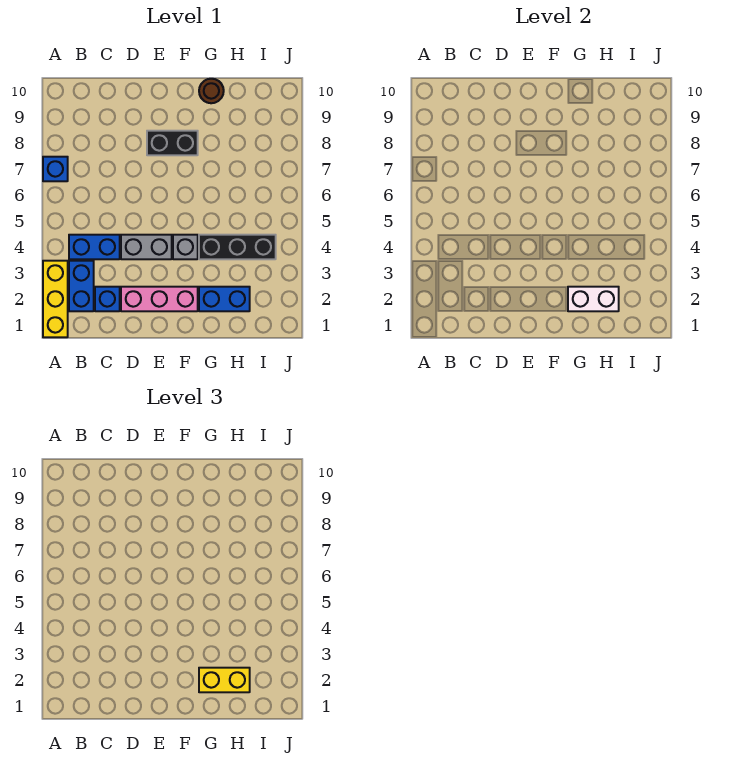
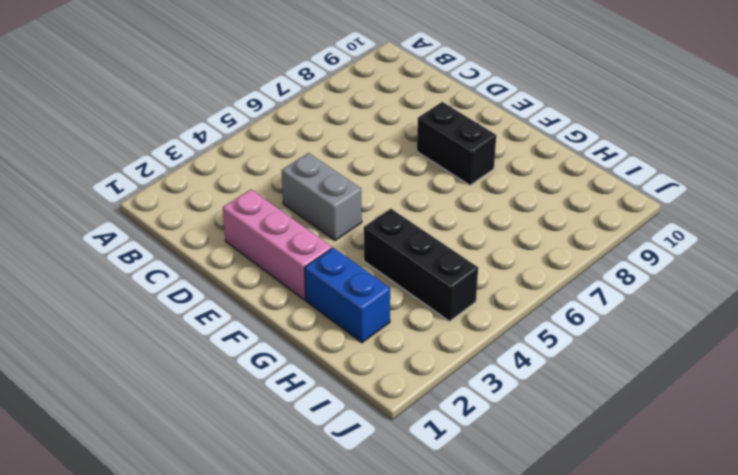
none -> yellow 1x3 brick [43,261,68,337]
none -> blue 1x1 brick [43,157,68,181]
none -> blue 1x2 brick [69,261,94,311]

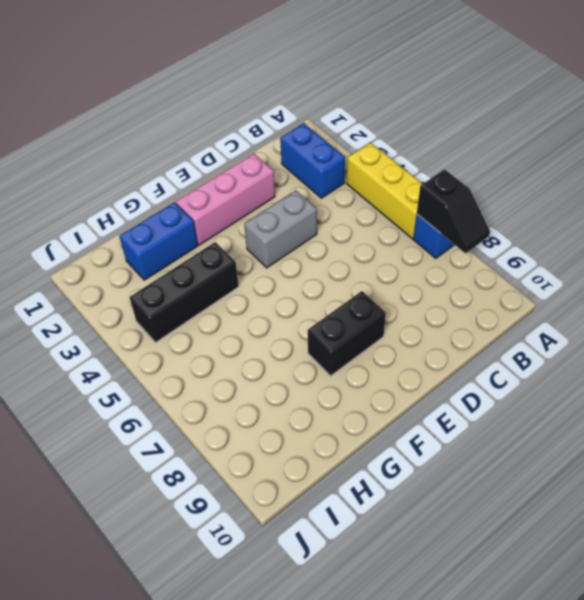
yellow 1x3 brick [346,142,422,238] -> yellow 1x3 brick moved to [43,261,68,337]
black 1x2 slope [417,169,490,253] -> none
none -> blue 1x2 brick [69,235,120,259]
none -> blue 1x1 brick [95,287,120,311]
none -> grey 1x1 brick [173,235,198,259]

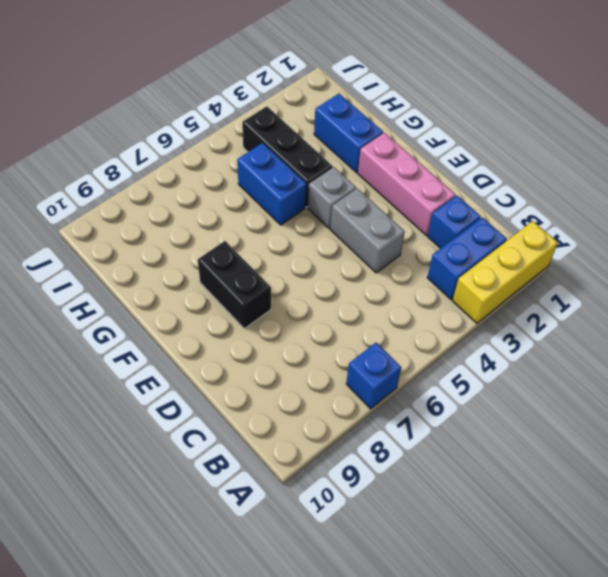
blue 1x2 brick [237,143,306,225] -> blue 1x2 brick moved to [69,235,120,259]
none -> brown 1x1 round brick [199,79,224,103]
none -> white 1x2 brick [568,287,619,311]
none -> yellow 1x2 brick [199,668,250,692]

